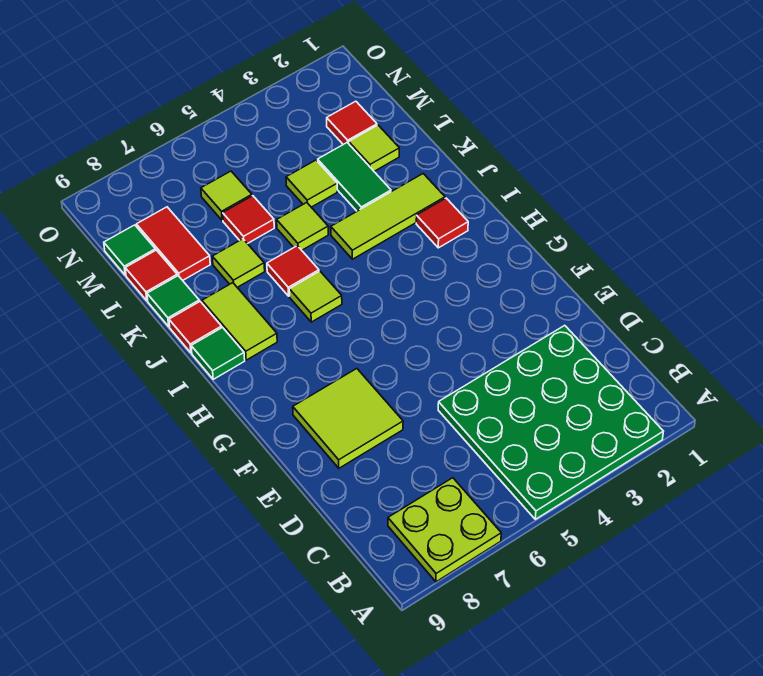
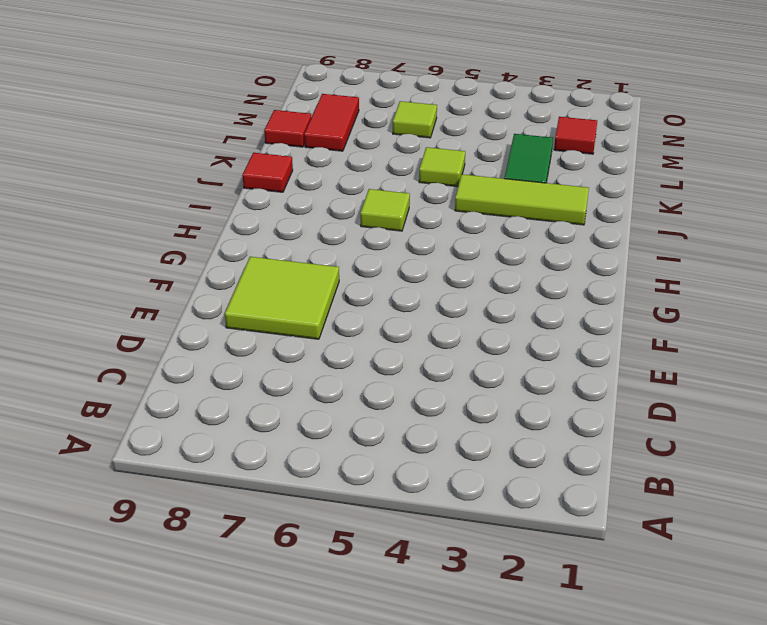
none -> green 4x4 plate [438,325,663,519]
none -> lime 2x2 plate [388,478,501,582]
none -> red 1x1 tile [416,198,468,248]

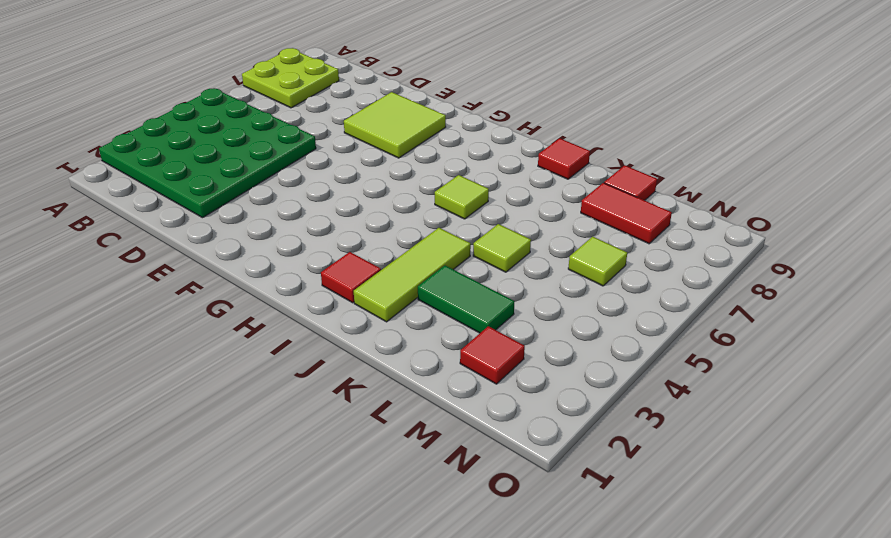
none -> lime 1x2 tile [202,283,277,360]
none -> green 1x1 tile [191,328,245,379]
none -> red 1x1 tile [267,246,319,296]

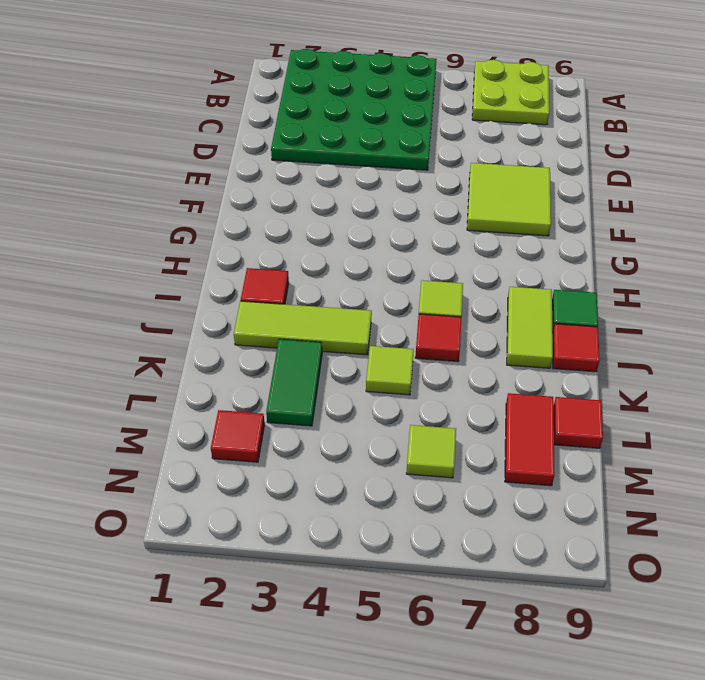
none -> lime 1x1 tile [212,239,265,287]
none -> green 1x1 tile [147,276,199,327]
none -> lime 1x1 tile [349,125,399,171]

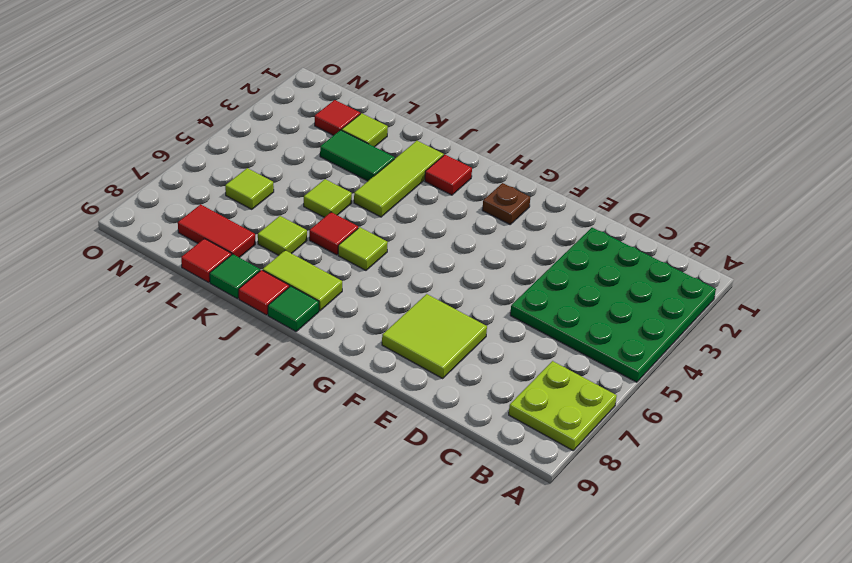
brown 1x1 plate [482,183,530,224] -> none
none -> lime 1x1 tile [286,160,337,207]
none -> red 1x1 tile [223,196,274,244]
none -> green 1x1 tile [104,225,155,275]

